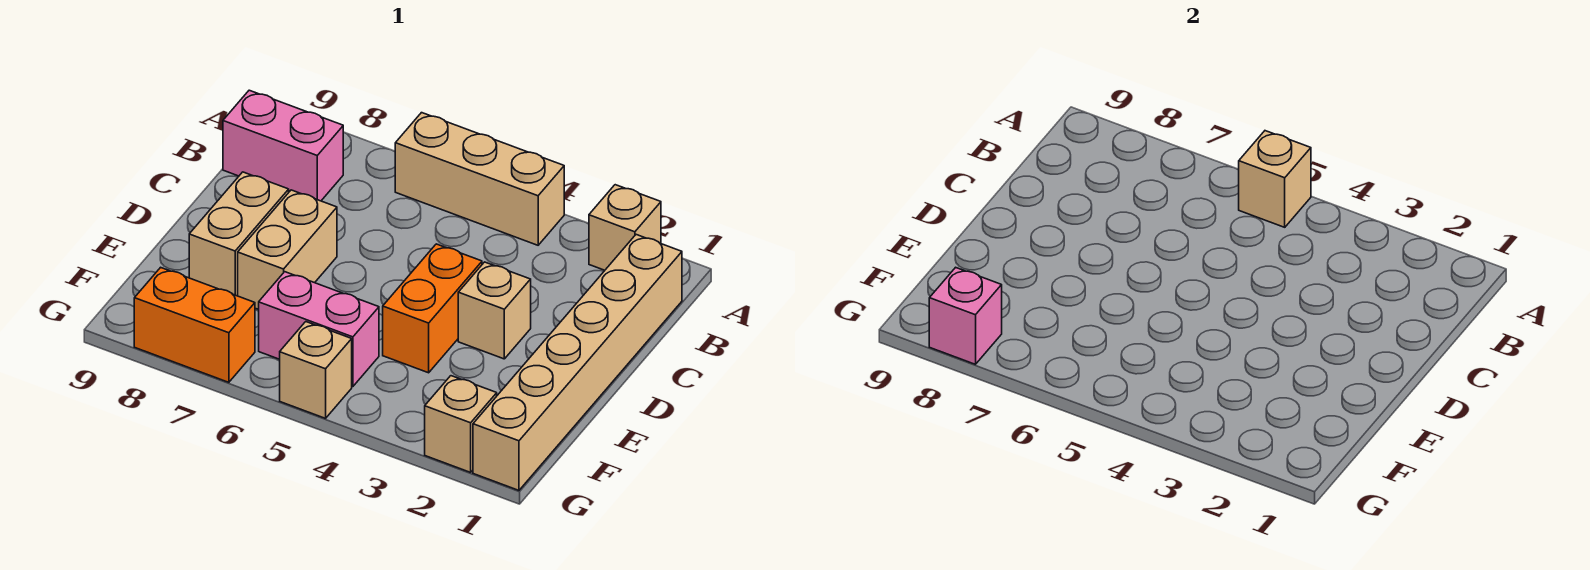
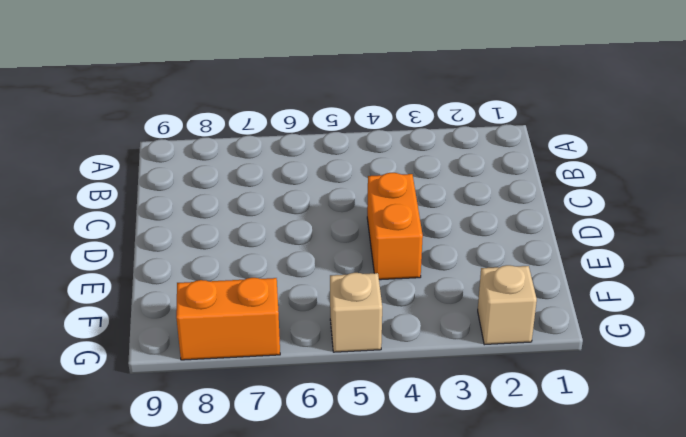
none -> tan 1x1 brick [589,185,661,270]
none -> tan 1x3 brick [395,113,564,245]
none -> tan 1x6 brick [473,235,682,490]

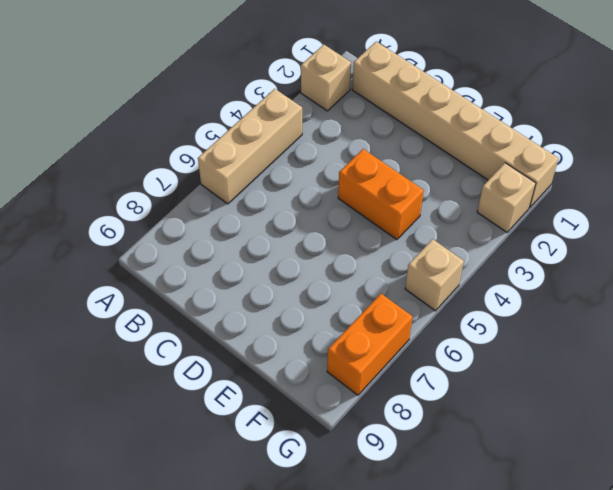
none -> pink 1x2 brick [223,90,343,201]
none -> tan 1x1 brick [458,262,531,359]
none -> tan 1x2 brick [238,190,337,310]

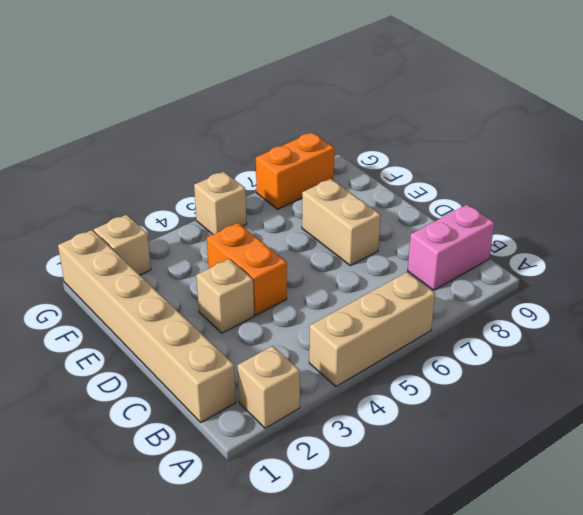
none -> tan 1x2 brick [189,172,289,296]
none -> pink 1x2 brick [259,272,379,387]
none -> tan 1x1 brick [1239,131,1311,227]

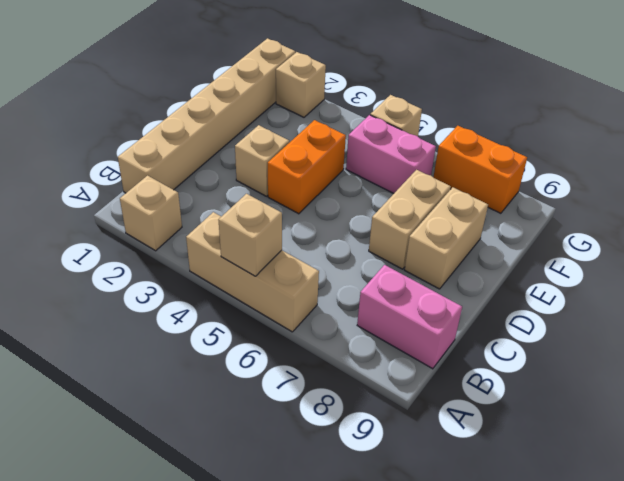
none -> pink 1x1 brick [929,267,1002,364]

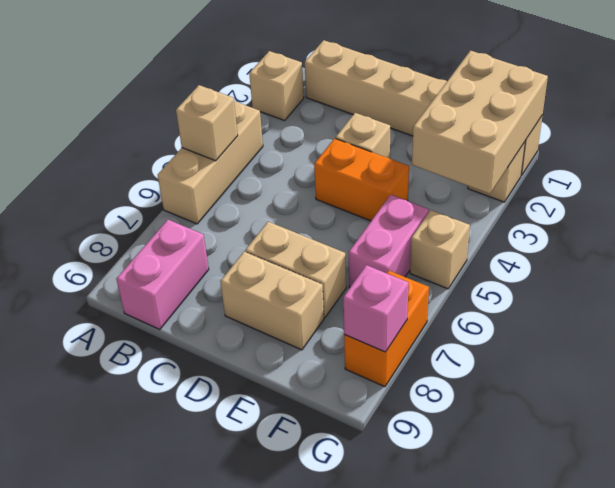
tan 2x3 brick [412,51,548,194] -> none

